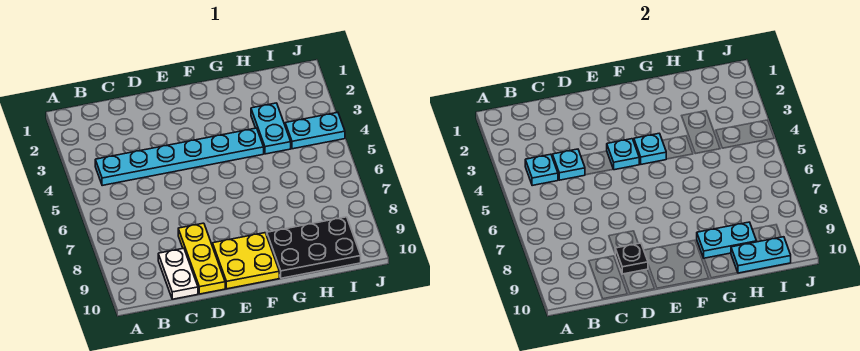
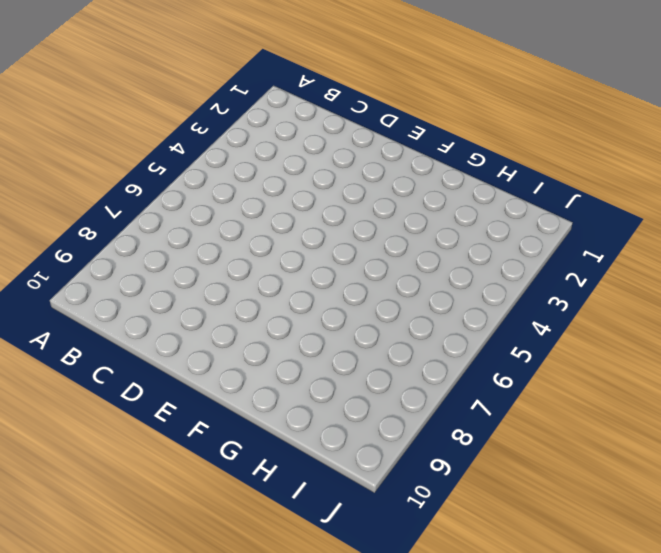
none -> cyan 1x6 plate [95,128,264,186]
none -> white 1x2 plate [158,248,198,299]
none -> yellow 1x3 plate [178,223,225,294]

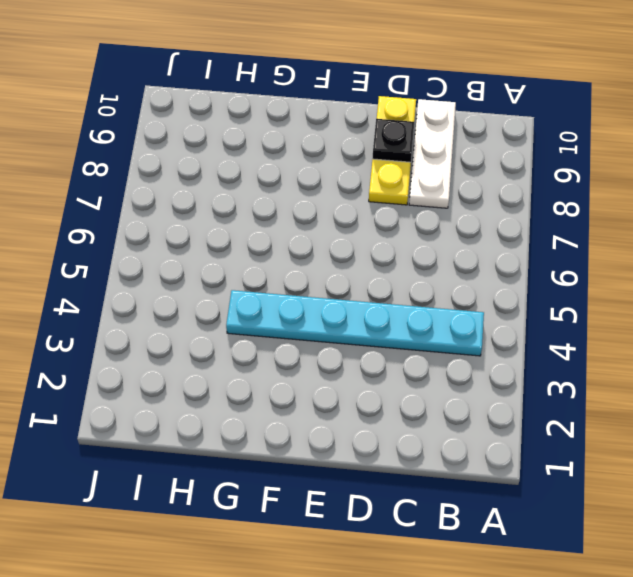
white 1x3 plate [409,99,456,208] -> white 1x2 plate [158,248,198,299]
none -> yellow 2x2 plate [213,233,279,289]
none -> black 2x3 plate [267,217,361,278]
none -> cyan 1x2 plate [251,103,291,154]

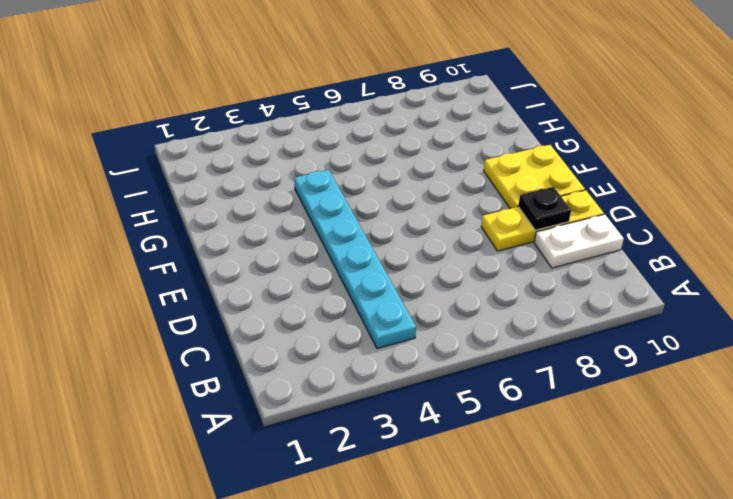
none -> black 2x3 plate [267,217,361,278]
none -> cyan 1x2 plate [251,103,291,154]
none -> cyan 1x2 plate [285,112,345,149]

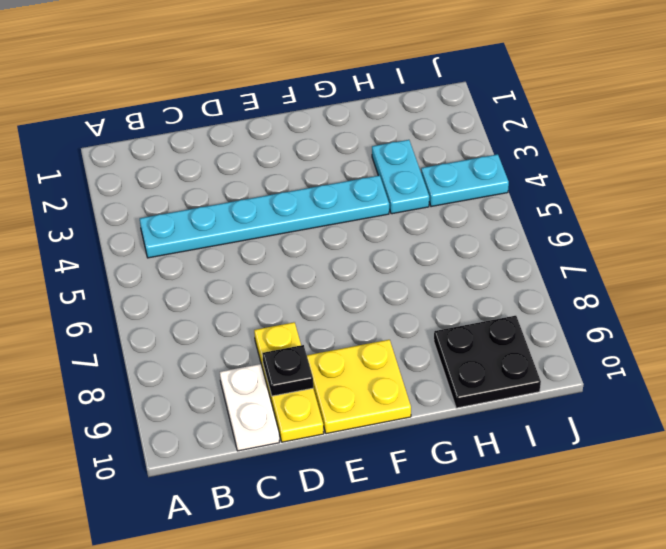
black 2x2 plate [434,316,541,408] -> black 2x3 plate [267,217,361,278]
none -> cyan 1x1 plate [525,154,558,186]
none -> cyan 1x1 plate [552,149,585,180]
none -> cyan 1x1 plate [607,139,639,170]

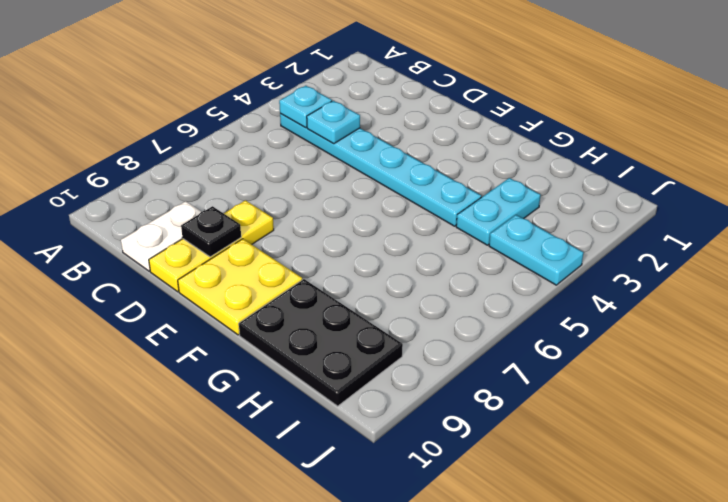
none -> cyan 1x1 plate [607,139,639,170]
none -> cyan 1x1 plate [634,133,666,164]
none -> cyan 1x2 plate [697,222,757,258]

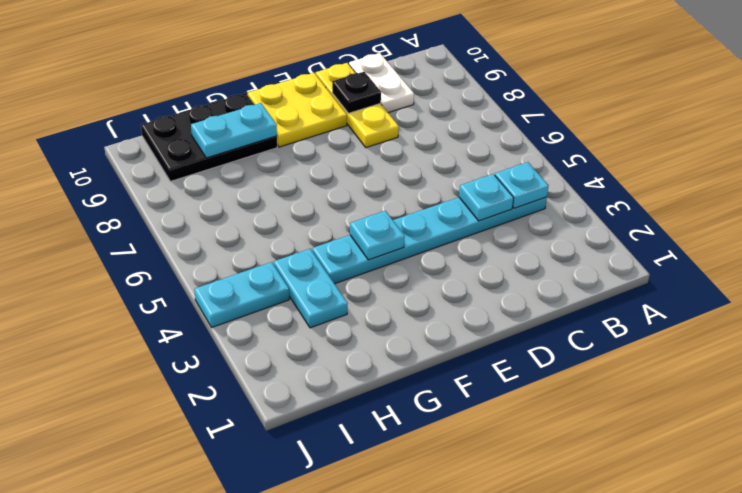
none -> cyan 1x1 plate [607,139,639,170]
none -> cyan 1x2 plate [731,237,791,273]

